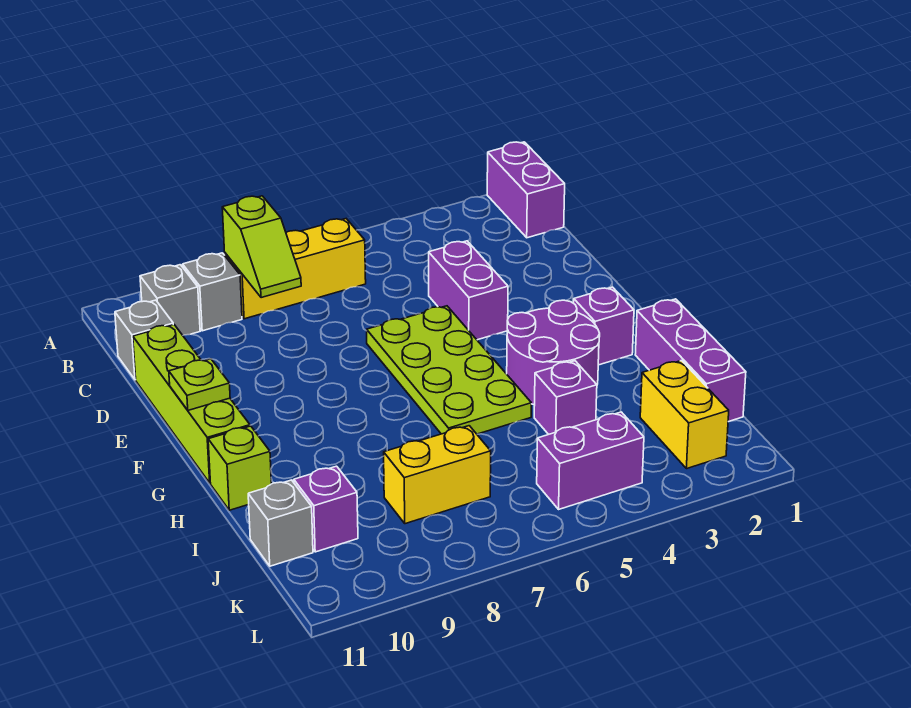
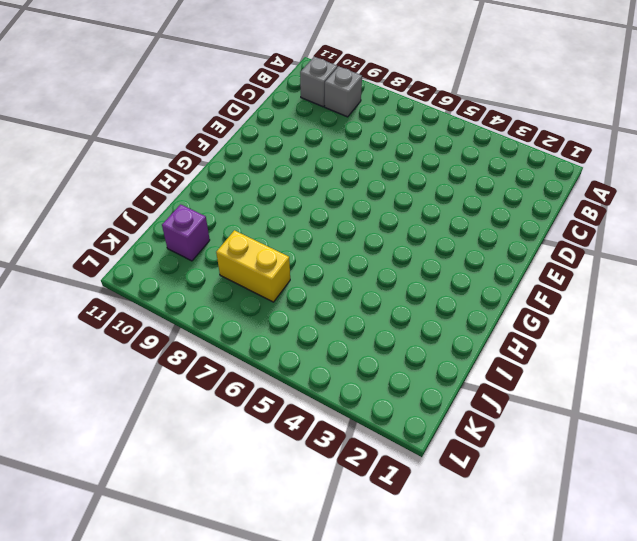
none -> purple 1x2 brick [487,142,565,238]
none -> yellow 1x3 brick [225,219,366,319]
none -> grey 1x1 brick [115,300,173,380]

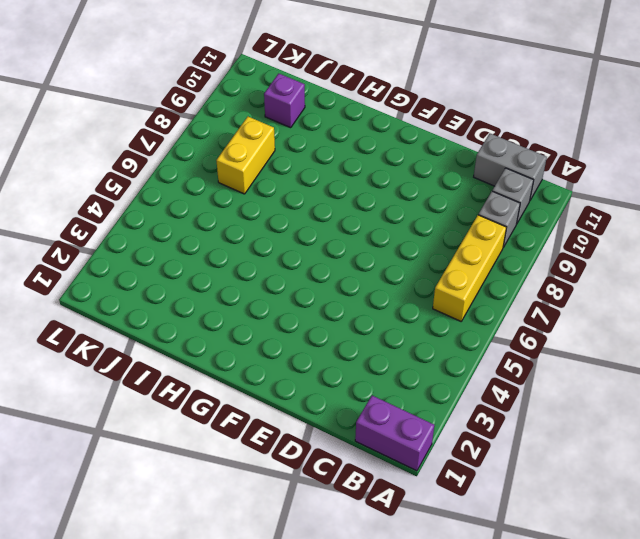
grey 1x2 brick [474,134,547,200] -> grey 1x1 brick [115,300,173,380]
none -> purple 1x2 brick [429,241,508,340]
none -> lime 1x4 brick [133,324,250,483]
none -> lime 2x4 plate [367,306,531,434]

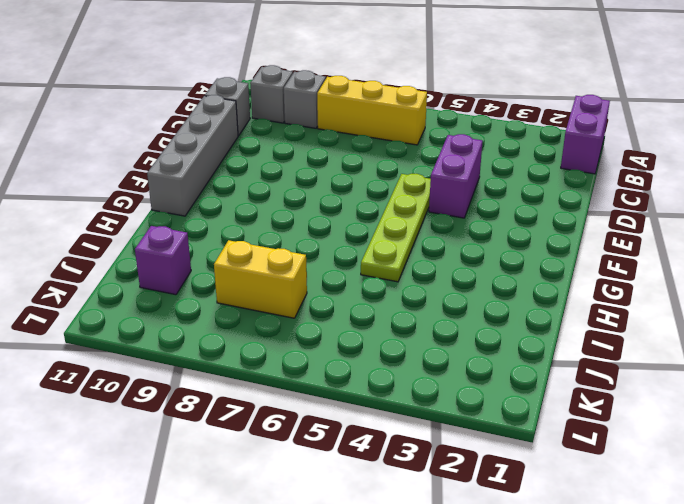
grey 1x4 brick [147,95,238,216] -> lime 1x4 brick [133,324,250,483]
lime 1x4 plate [361,174,431,282] -> lime 2x4 plate [367,306,531,434]
none -> purple 1x1 brick [574,287,634,365]
none -> purple 2x2 round brick [507,300,600,405]
none -> purple 1x3 brick [635,299,746,422]

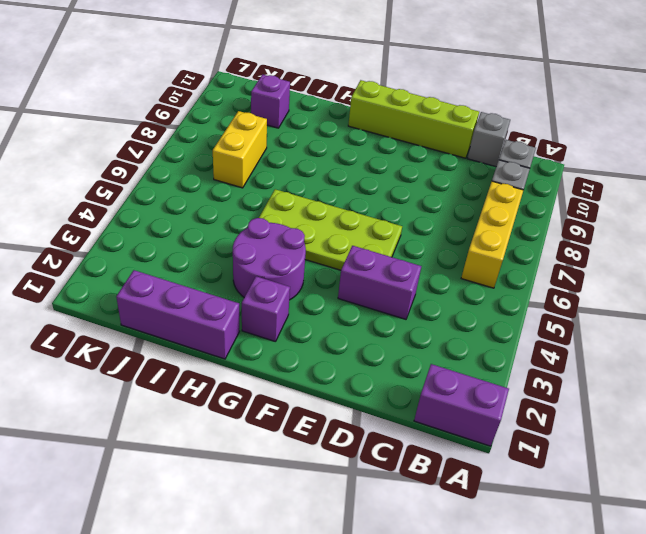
none -> lime 1x1 brick [208,426,271,510]
none -> purple 1x1 brick [534,361,597,434]
none -> yellow 1x2 brick [640,361,729,469]

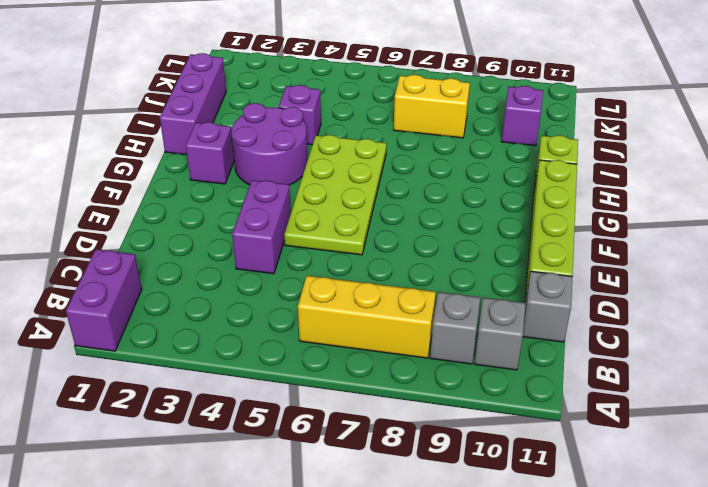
none -> yellow 1x2 brick [640,361,729,469]
none -> grey 1x1 brick [248,480,313,566]
none -> purple 1x2 brick [537,412,644,509]

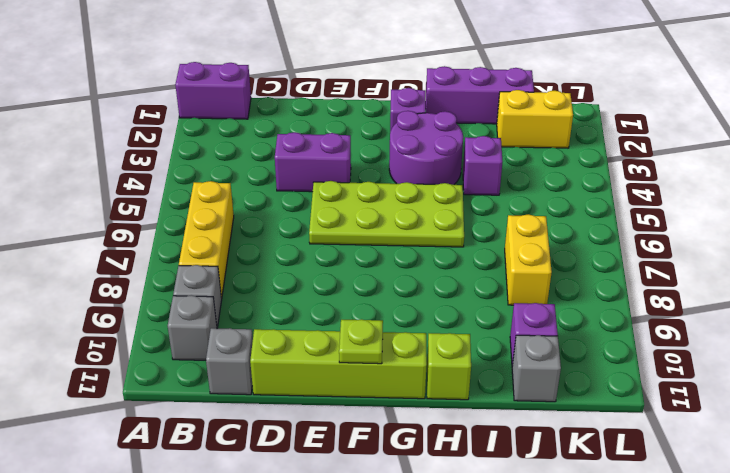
none -> purple 1x2 brick [537,412,644,509]
none -> lime 1x2 slope [222,196,301,298]

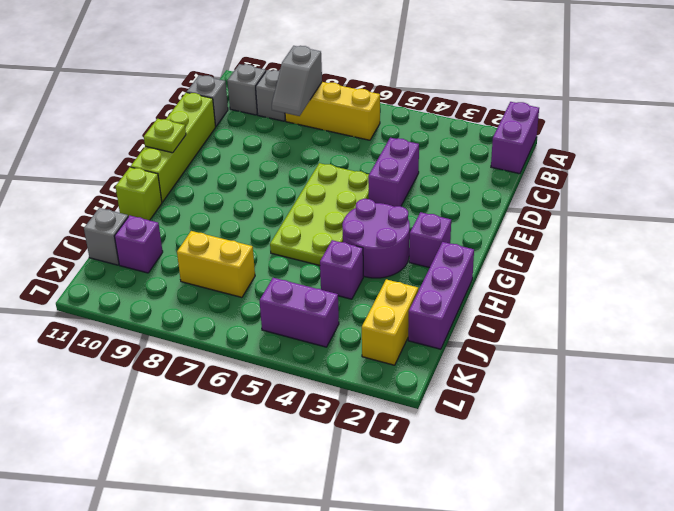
grey 1x2 slope [272,46,322,116] -> lime 1x2 slope [222,196,301,298]

